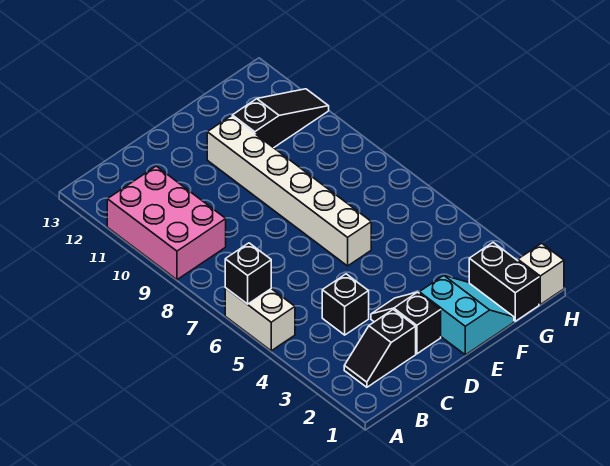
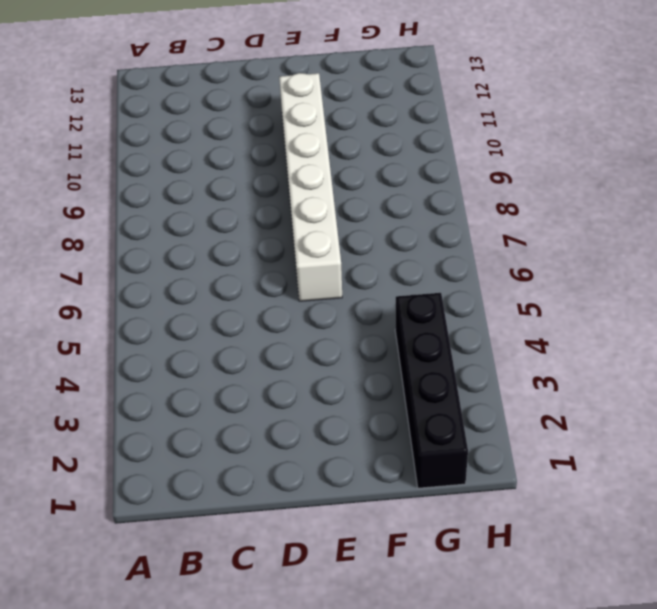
black 1x4 brick [395,293,468,488] -> black 1x2 brick [469,243,539,321]
none -> white 1x2 brick [225,288,295,351]
none -> pink 2x3 brick [107,166,226,280]

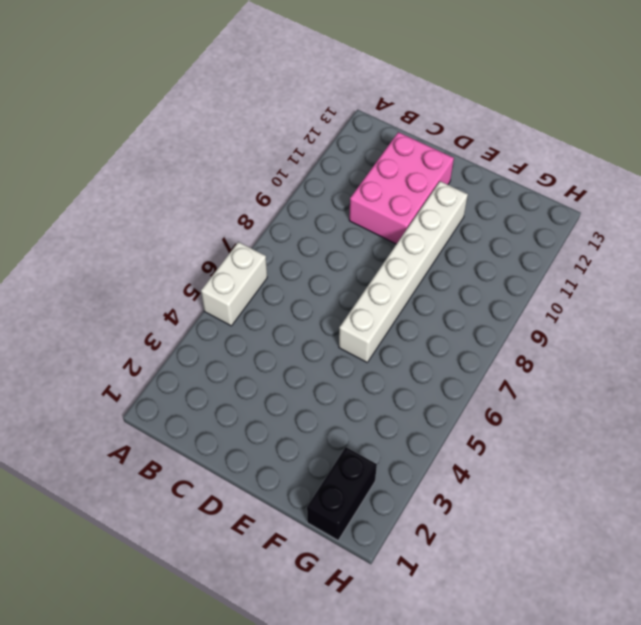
pink 2x3 brick [349,132,454,244] -> pink 2x3 brick moved to [107,166,226,280]
none -> black 1x2 slope [344,310,416,387]
none -> black 1x1 brick [322,274,369,335]

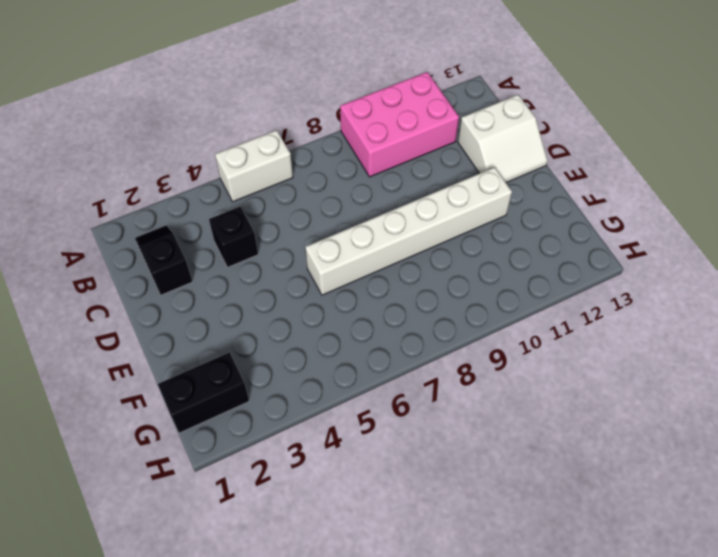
white 2x2 slope [458,95,548,183] -> none
none -> black 1x2 slope [371,292,441,354]
none -> cyan 2x2 slope [419,276,514,355]

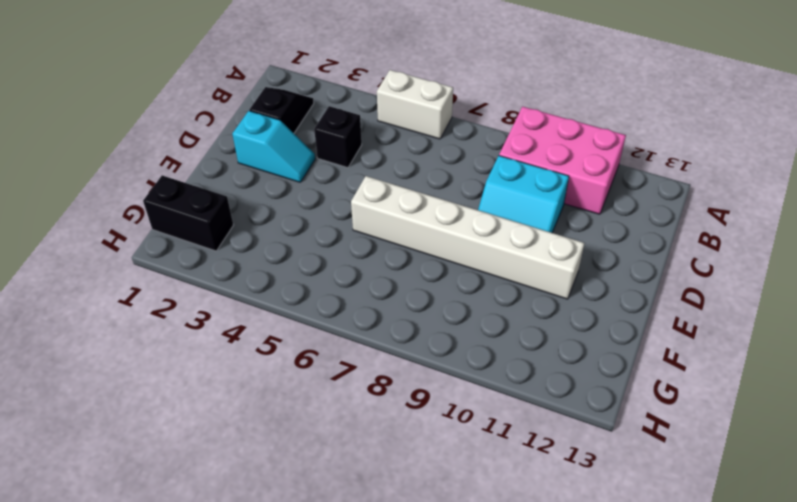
cyan 2x2 slope [478,156,569,233] -> cyan 2x2 slope moved to [419,276,514,355]
cyan 1x2 slope [232,111,315,182] -> black 1x2 slope [371,292,441,354]
none -> black 1x3 slope [232,89,329,148]
none -> white 1x1 brick [518,243,564,304]

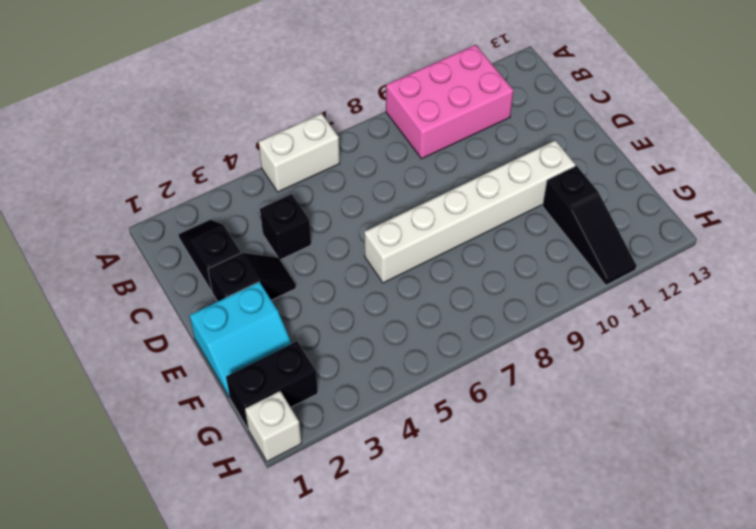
none -> black 1x1 brick [225,243,271,304]

